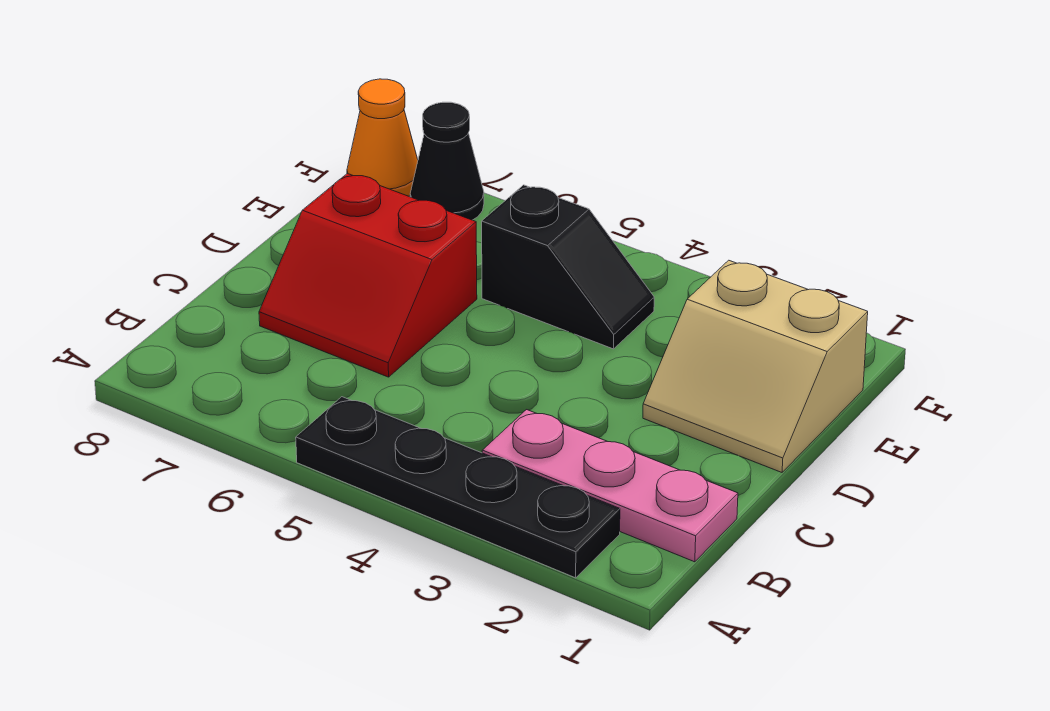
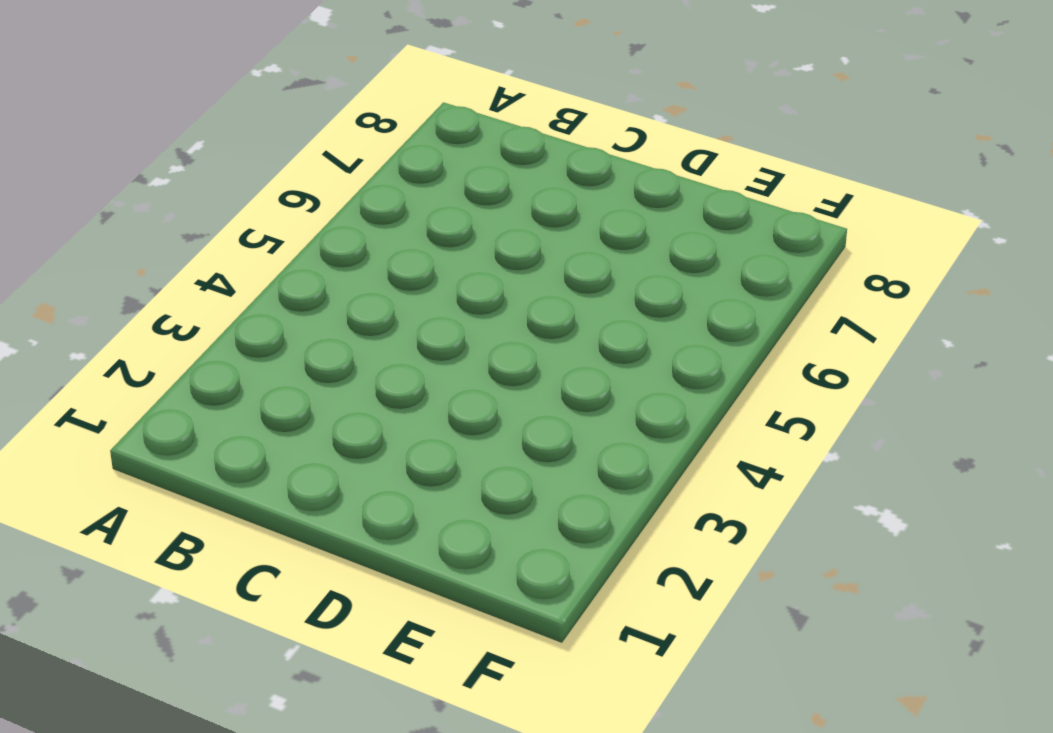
none -> black 1x4 plate [296,397,620,578]
none -> pink 1x3 plate [482,410,738,562]

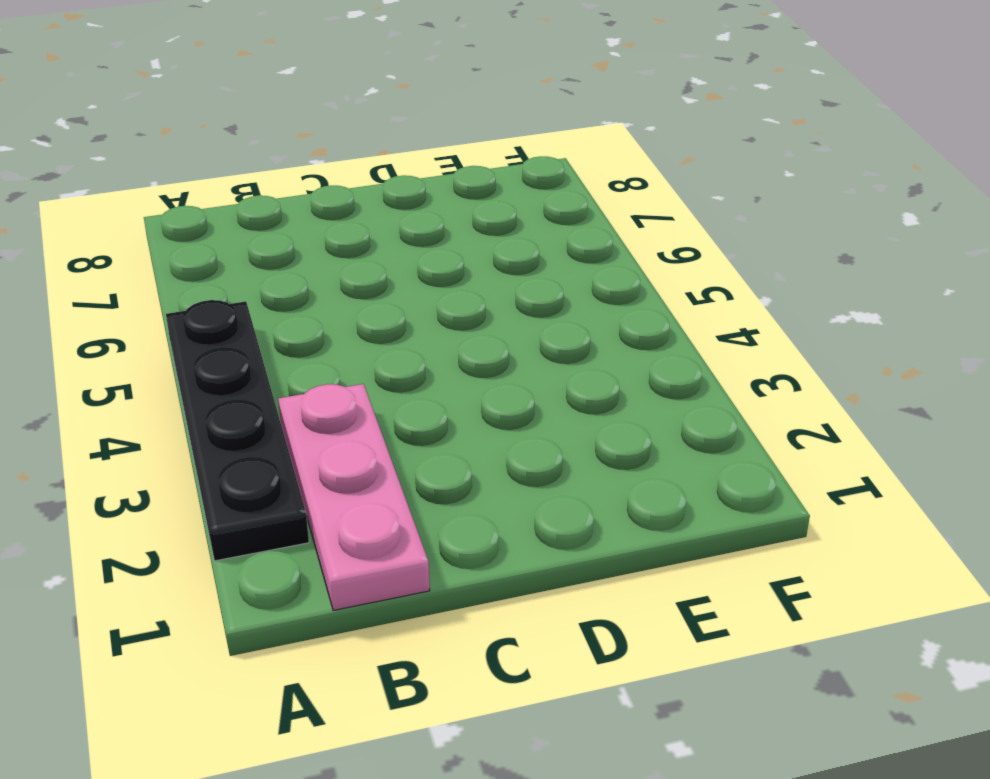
none -> red 2x2 slope [259,174,477,377]
none -> tan 2x2 slope [643,260,868,472]

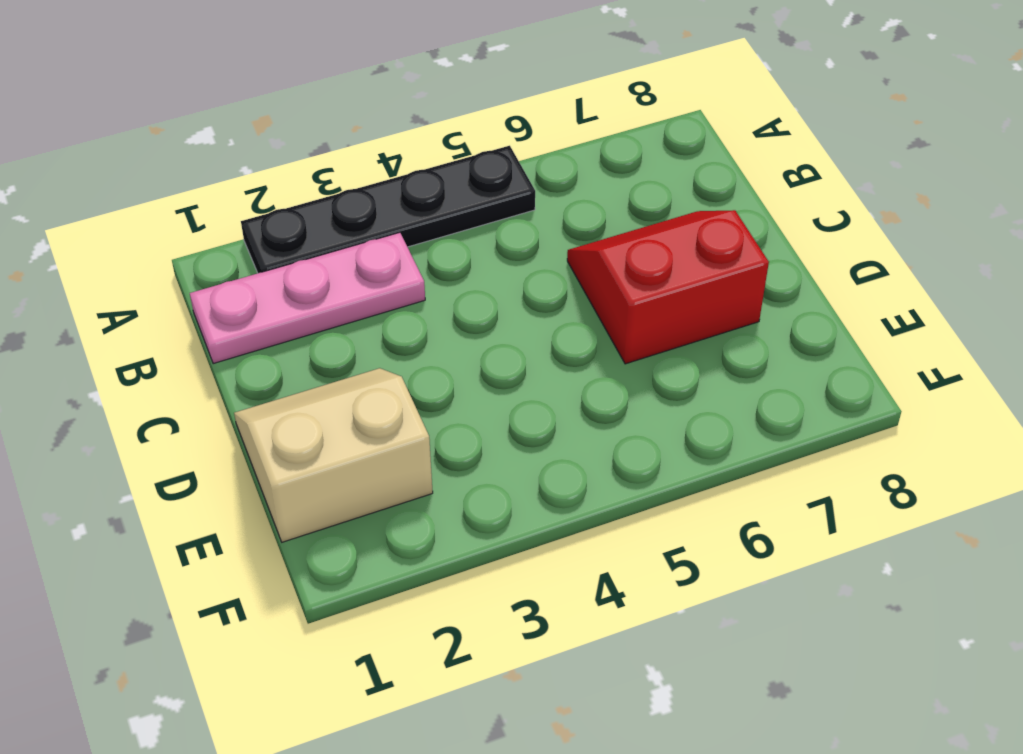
none -> black 1x2 slope [482,185,654,349]
none -> black 1x1 cone [410,102,484,220]

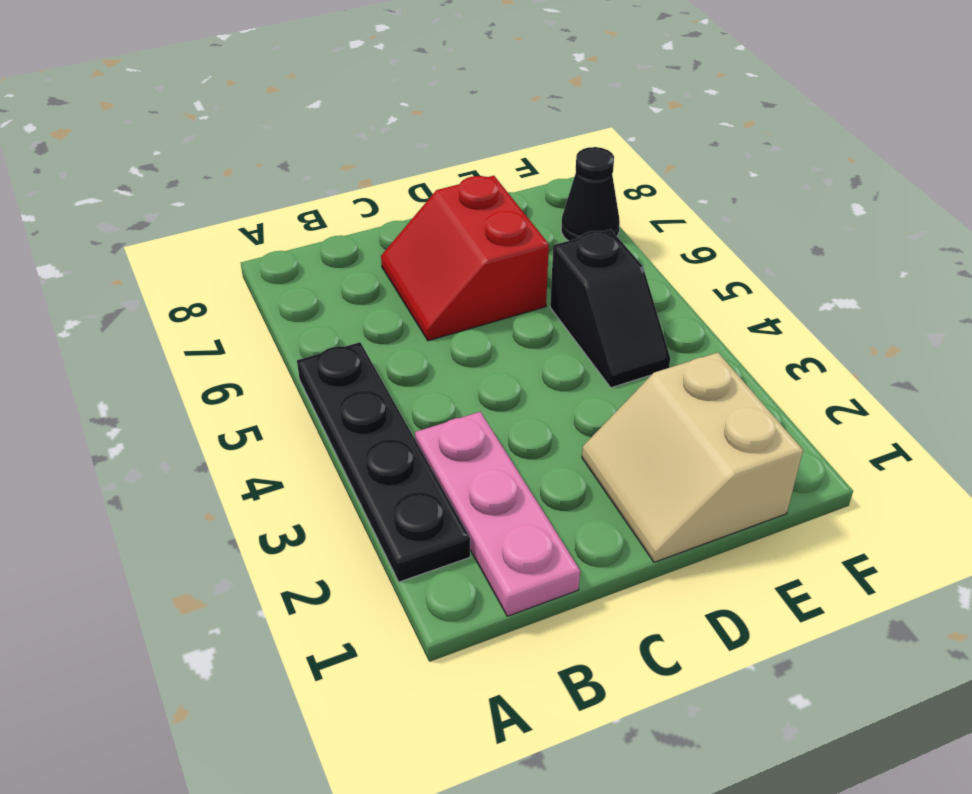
none -> orange 1x1 cone [347,79,418,196]

